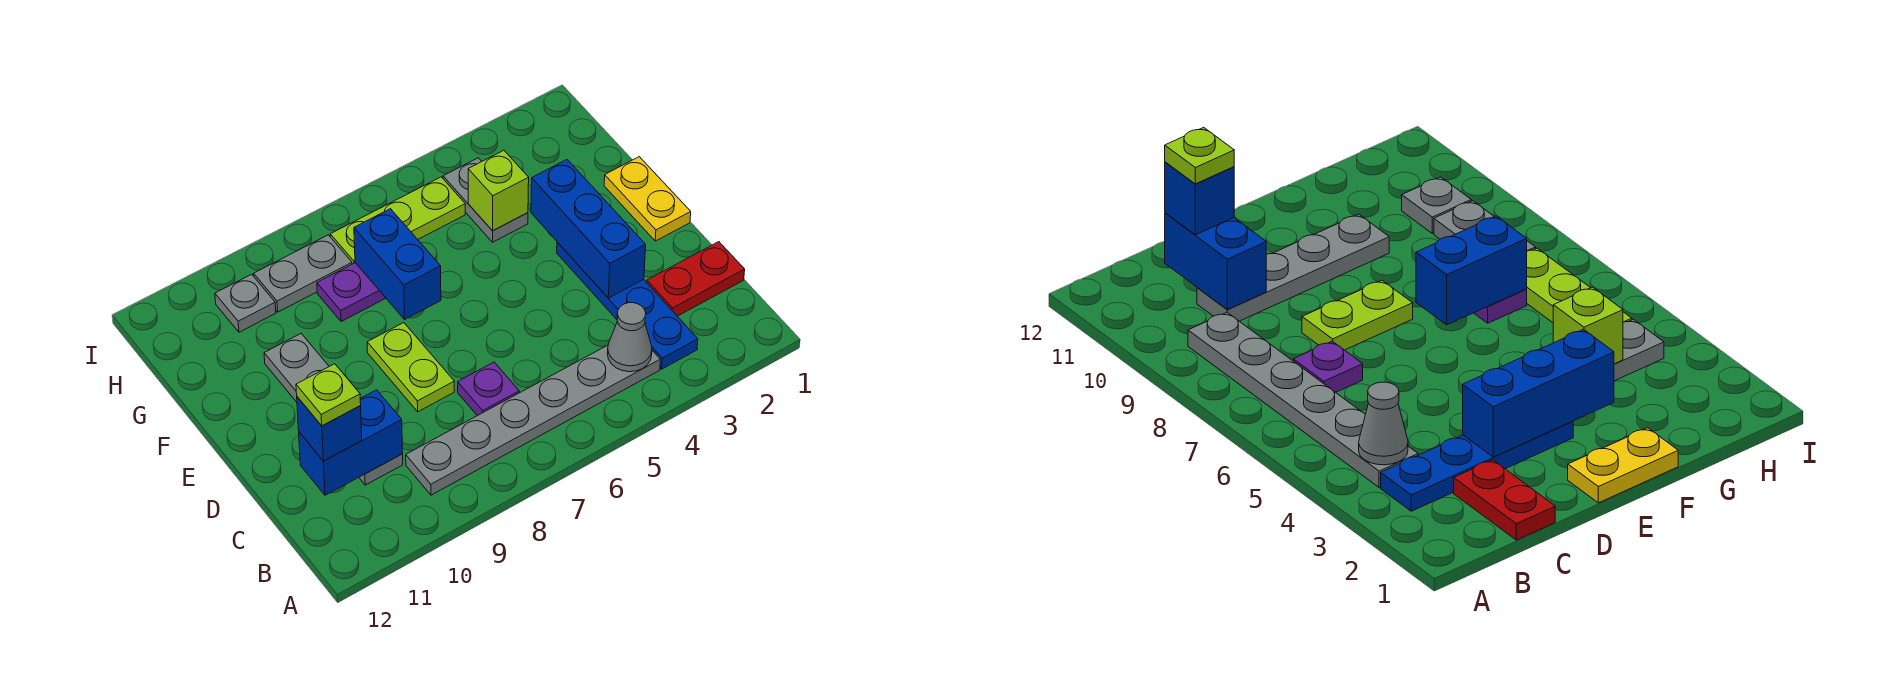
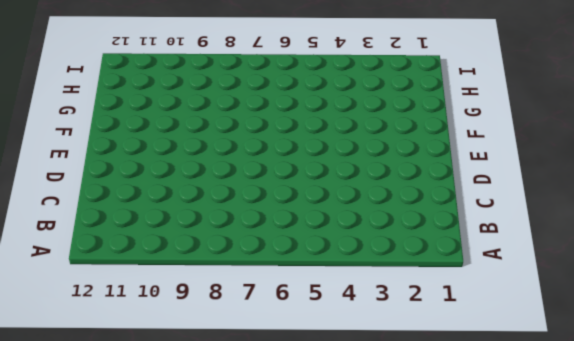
none -> blue 1x4 plate [557,242,698,369]
none -> grey 1x6 plate [406,345,660,495]
none -> red 1x2 plate [647,242,745,316]

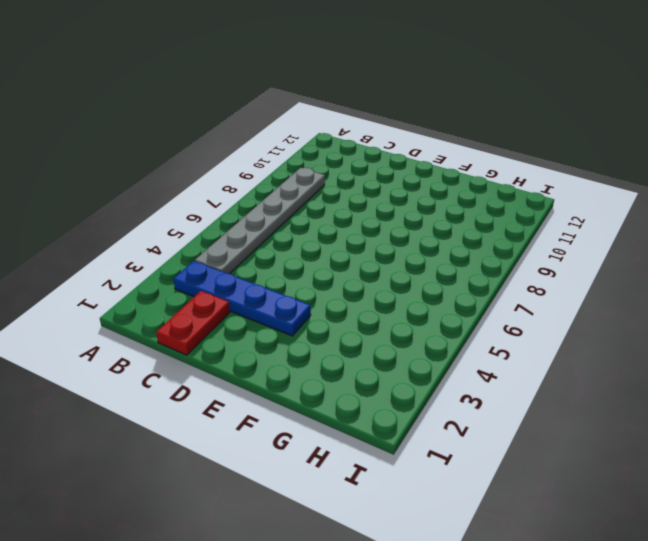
none -> purple 1x1 plate [458,362,519,416]
none -> grey 1x4 plate [264,334,403,485]
none -> lime 1x2 plate [367,323,454,412]

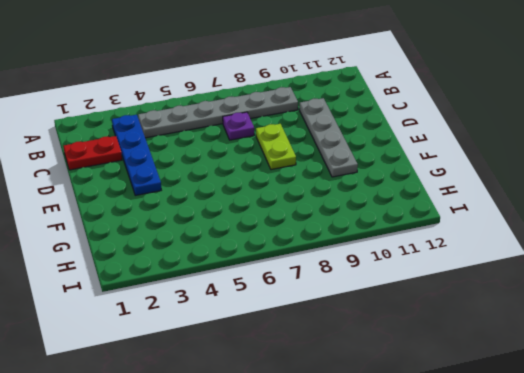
none -> yellow 1x2 plate [604,157,691,241]
none -> grey 1x2 plate [443,158,528,242]
none -> purple 1x2 plate [317,263,386,322]

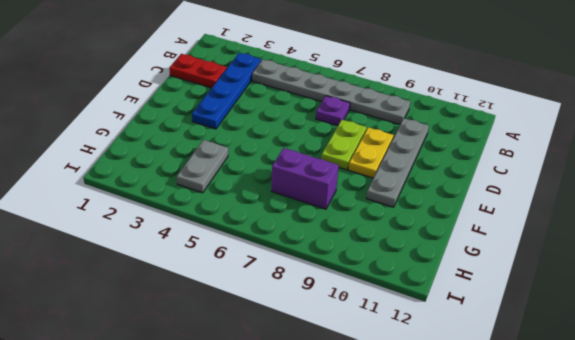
yellow 1x2 plate [349,127,394,178] -> yellow 1x2 plate moved to [604,157,691,241]
purple 1x2 brick [272,148,339,209] -> purple 1x2 plate [317,263,386,322]
none -> lime 1x3 plate [330,177,465,264]
none -> grey 1x2 plate [254,235,352,312]
none -> grey 1x1 plate [215,274,276,332]

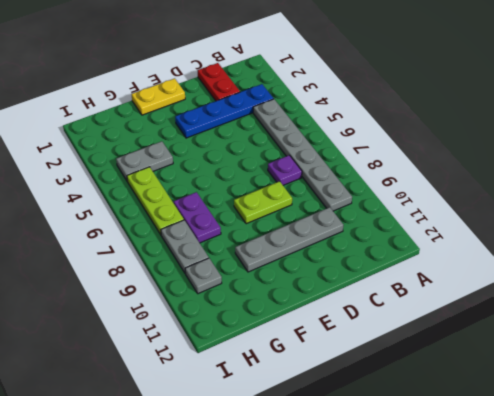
none -> grey 1x1 cone [607,303,652,372]
none -> blue 1x2 brick [299,390,403,495]
none -> blue 1x3 brick [531,160,646,298]

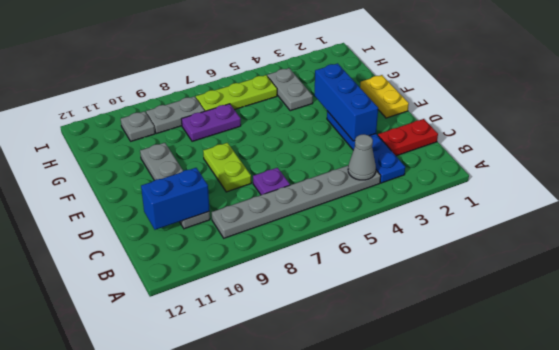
none -> blue 1x2 brick [354,209,441,320]
none -> lime 1x1 brick [468,150,529,231]
none -> blue 1x1 brick [297,397,362,461]

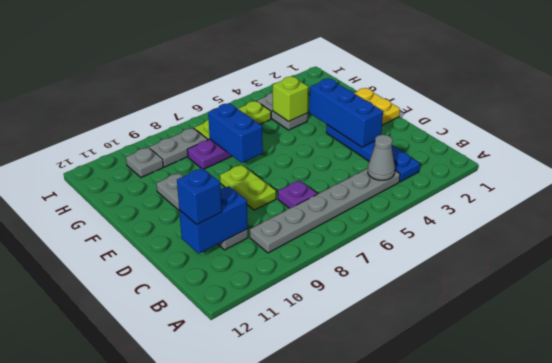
none -> red 1x2 plate [647,242,745,316]
none -> lime 1x1 plate [296,364,361,426]

